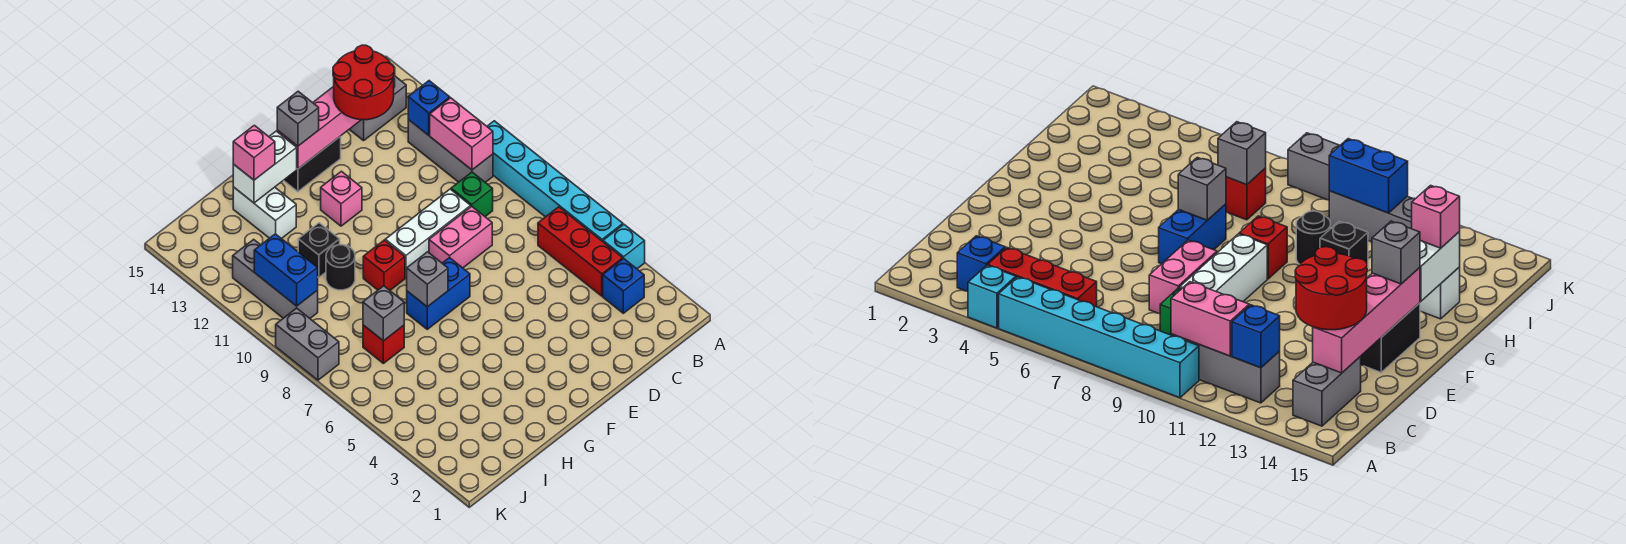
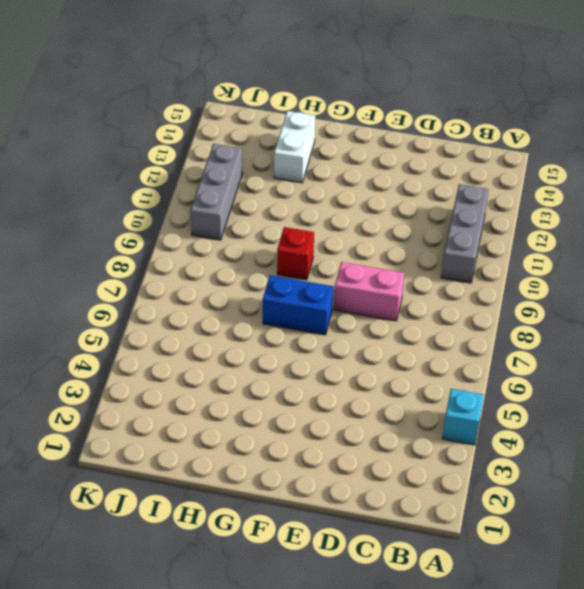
none -> cyan 1x6 brick [487,121,623,242]
none -> blue 1x1 brick [603,259,644,313]
none -> red 1x3 brick [538,207,623,296]

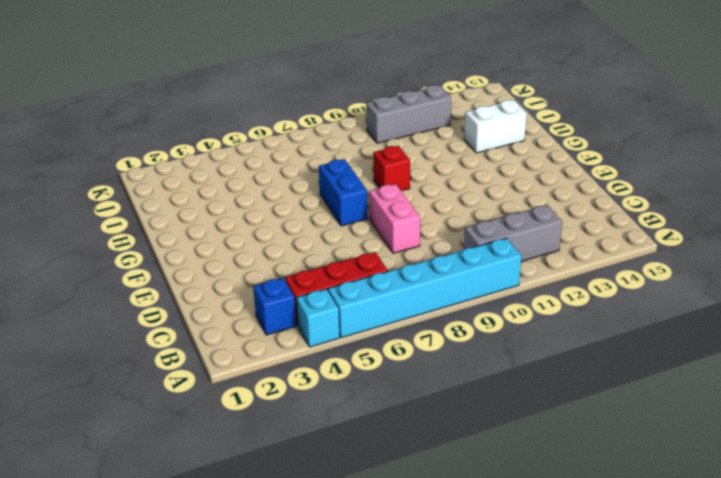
none -> grey 1x2 brick [349,76,406,141]
none -> green 1x1 brick [451,172,493,216]
none -> white 1x3 brick [385,189,471,278]

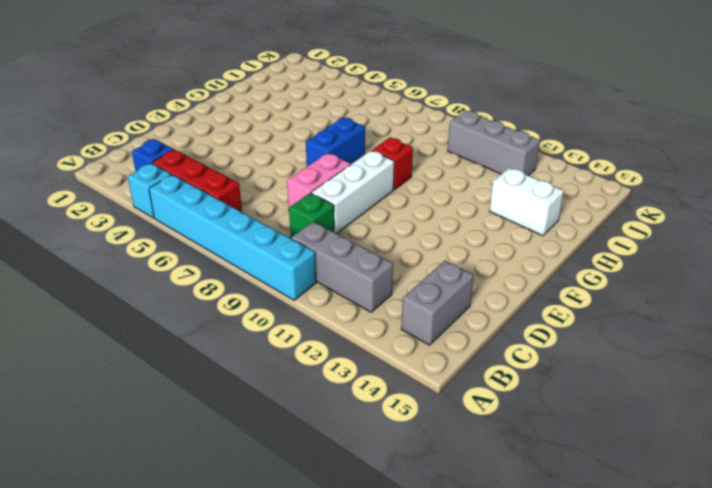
none -> black 1x2 brick [283,136,341,192]
none -> pink 1x1 brick [321,171,362,226]
none -> black 1x1 round brick [326,245,355,290]

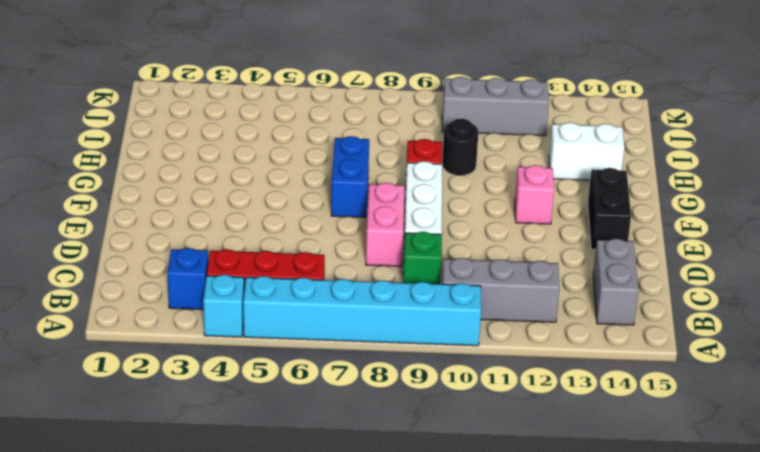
none -> black 1x1 brick [298,223,340,277]
none -> red 1x1 brick [363,325,404,363]
none -> grey 1x2 brick [276,308,339,380]

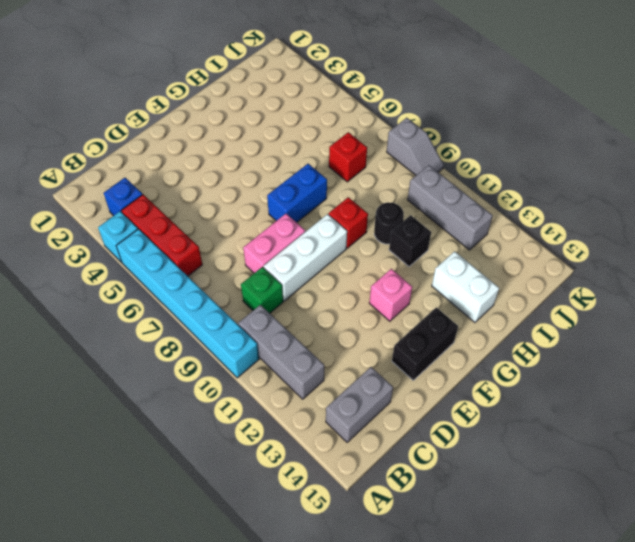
grey 1x2 slope [387,118,444,175] -> grey 1x2 brick [276,308,339,380]
none -> pink 1x2 brick [430,98,493,170]
none -> blue 1x1 brick [408,81,450,135]
none -> pink 1x4 brick [277,86,361,169]

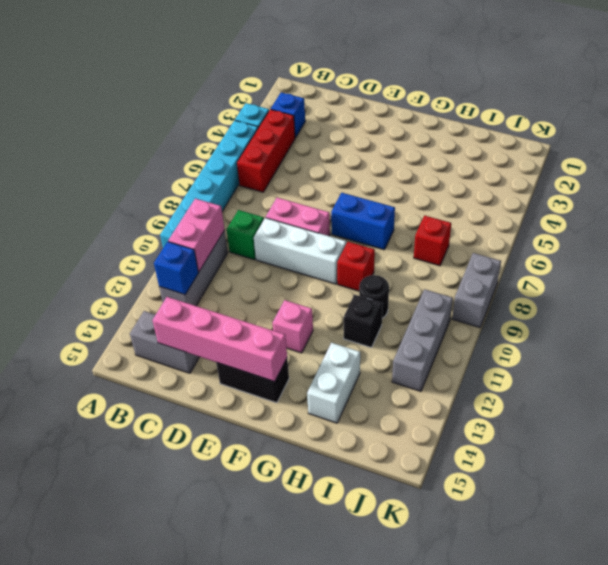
none -> grey 1x1 brick [407,252,448,307]
none -> white 1x2 brick [233,131,297,203]
none -> grey 1x1 brick [363,286,404,341]

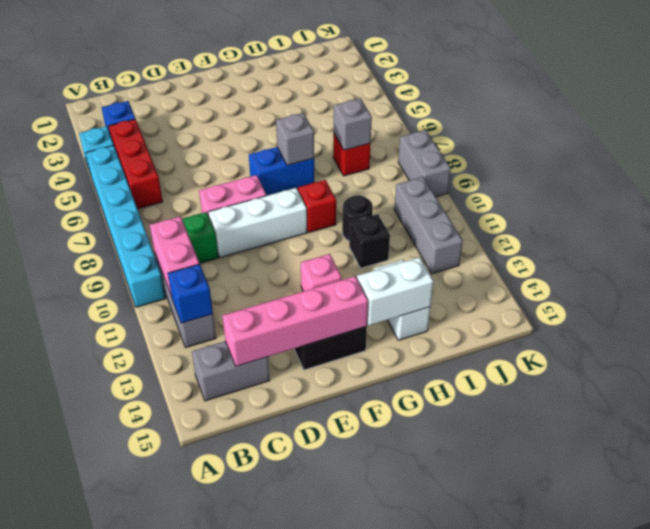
none -> blue 1x2 brick [254,234,318,306]
none -> red 2x2 round brick [333,45,394,120]
none -> grey 1x1 brick [277,91,319,146]

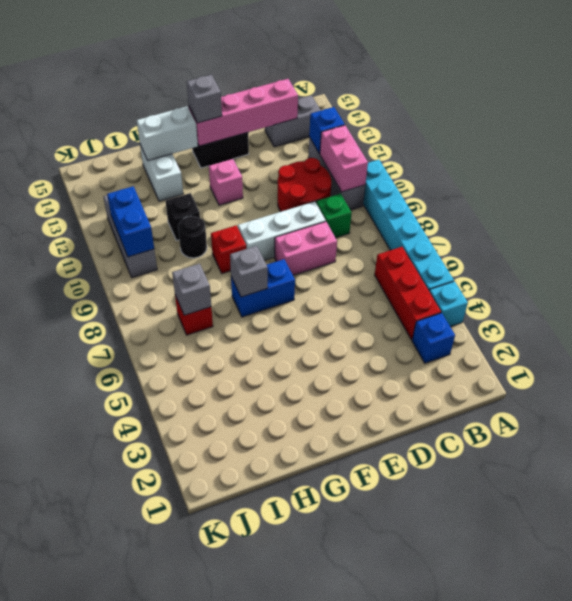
red 2x2 round brick [278,158,331,212] -> red 2x2 round brick moved to [333,45,394,120]
none -> grey 1x2 brick [276,308,339,380]
none -> pink 1x1 brick [233,125,275,180]

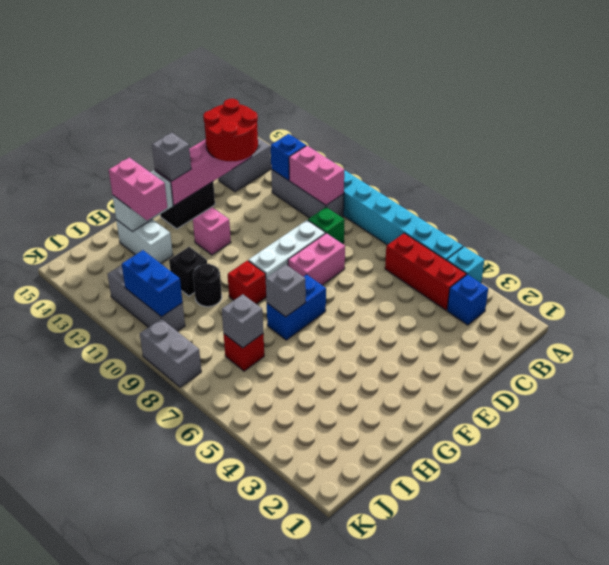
pink 1x2 brick [109,158,167,220] -> pink 1x1 brick [233,125,275,180]

